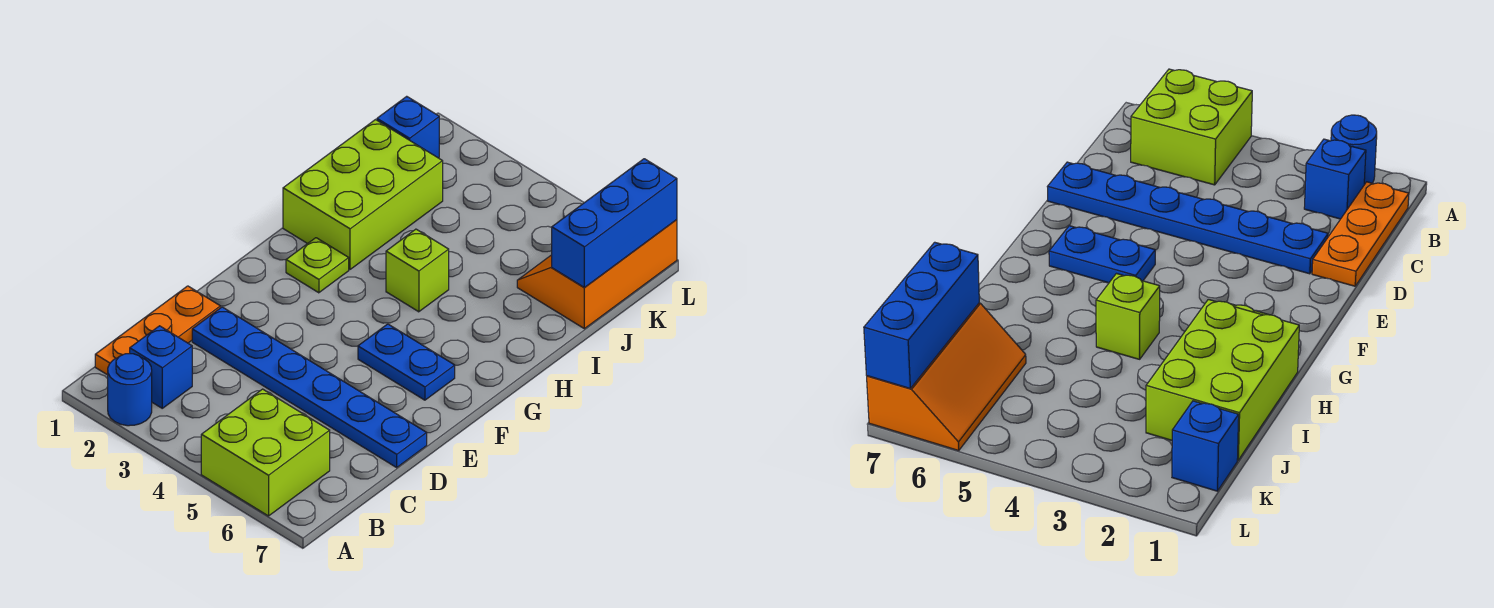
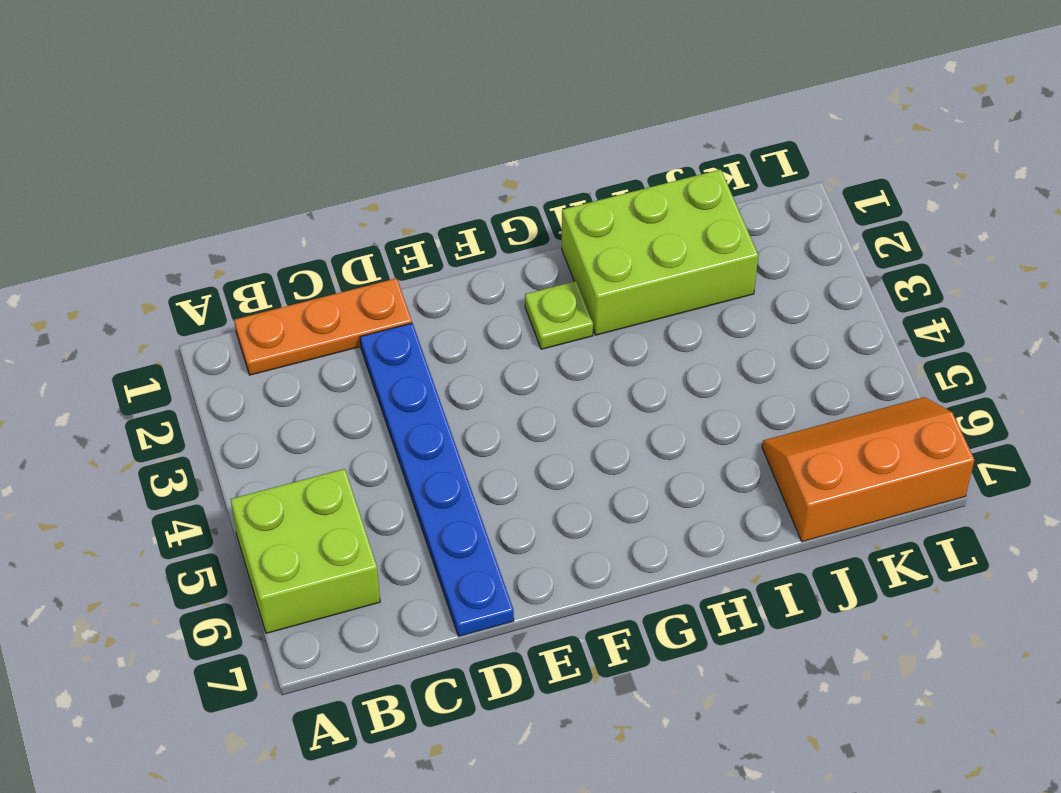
none -> blue 1x1 round brick [108,354,152,426]
none -> blue 1x1 brick [130,326,192,408]
none -> blue 1x2 plate [358,324,455,400]

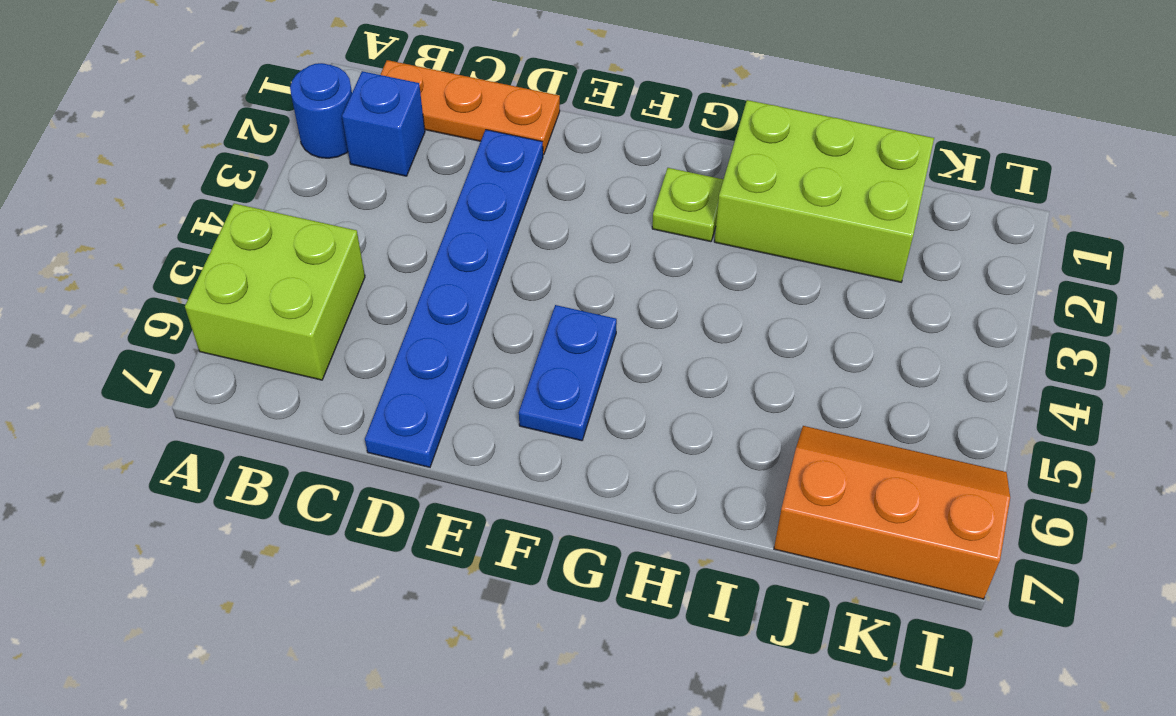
none -> lime 1x1 brick [386,229,449,312]
none -> blue 1x1 brick [377,96,439,158]
none -> blue 1x3 brick [552,159,677,287]

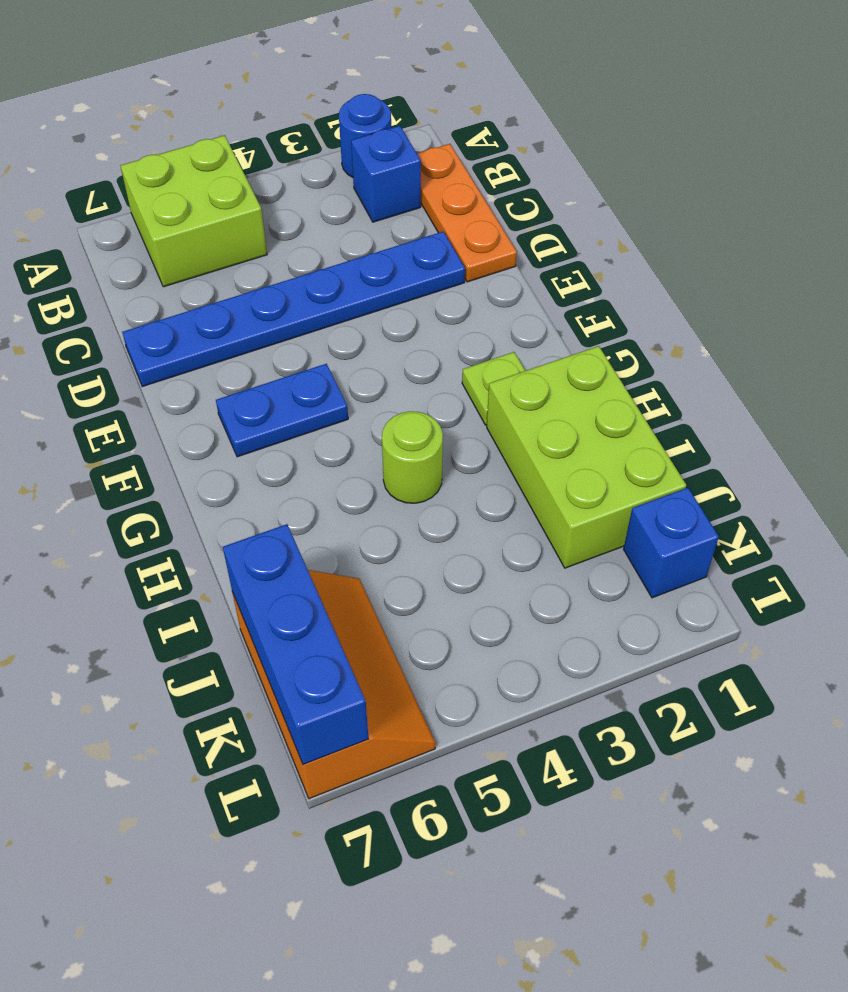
lime 1x1 round brick [382,411,443,503] -> lime 1x1 brick [386,229,449,312]

